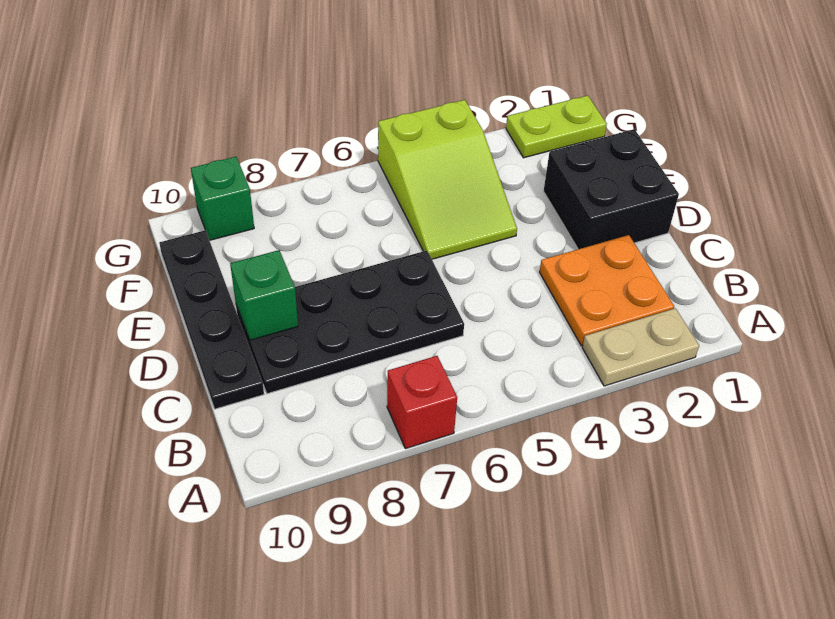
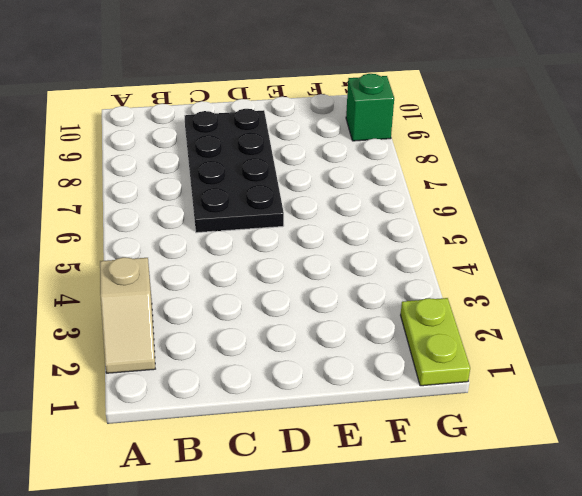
tan 1x2 slope [100,257,155,373] -> tan 1x2 plate [582,308,699,386]
none -> red 1x1 brick [387,356,457,449]
none -> orange 2x2 plate [540,235,674,346]

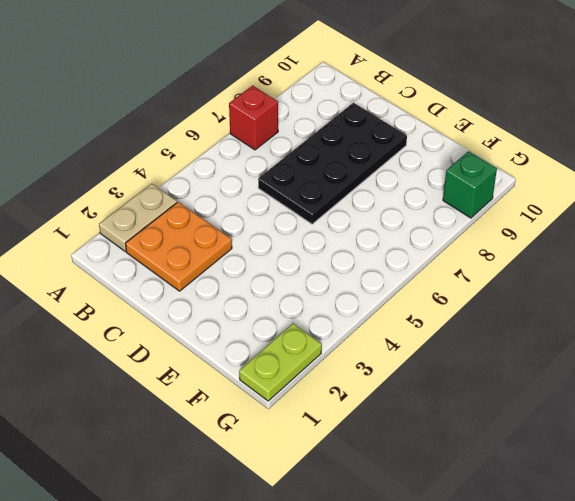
none -> black 1x4 plate [159,230,264,409]
none -> black 2x2 brick [544,129,679,249]

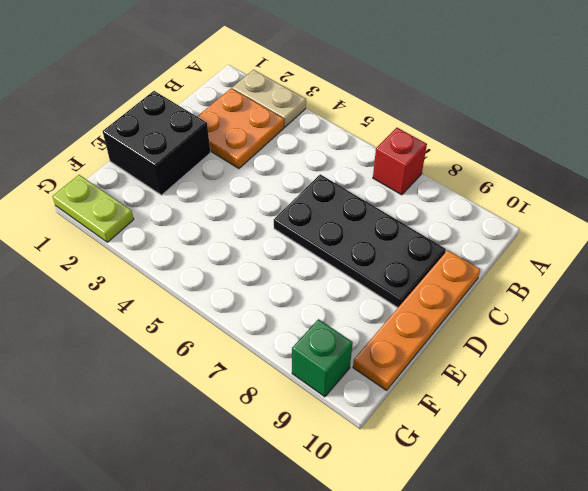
orange 1x4 plate [353,250,480,390] -> black 1x4 plate [159,230,264,409]
none -> lime 2x3 slope [378,100,517,259]
none -> green 1x1 brick [230,250,298,340]

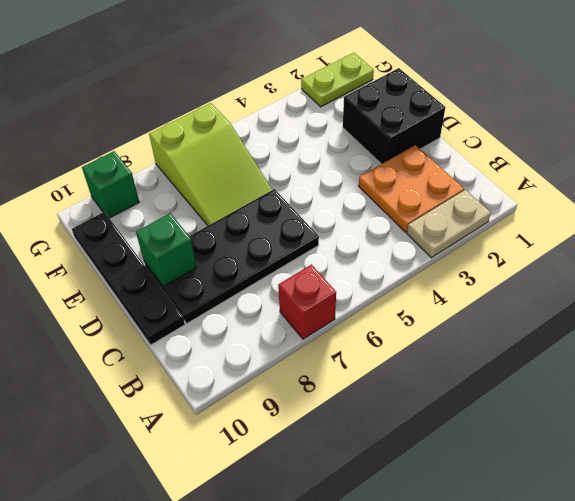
lime 2x3 slope [149,103,272,226] -> lime 2x3 slope moved to [378,100,517,259]

